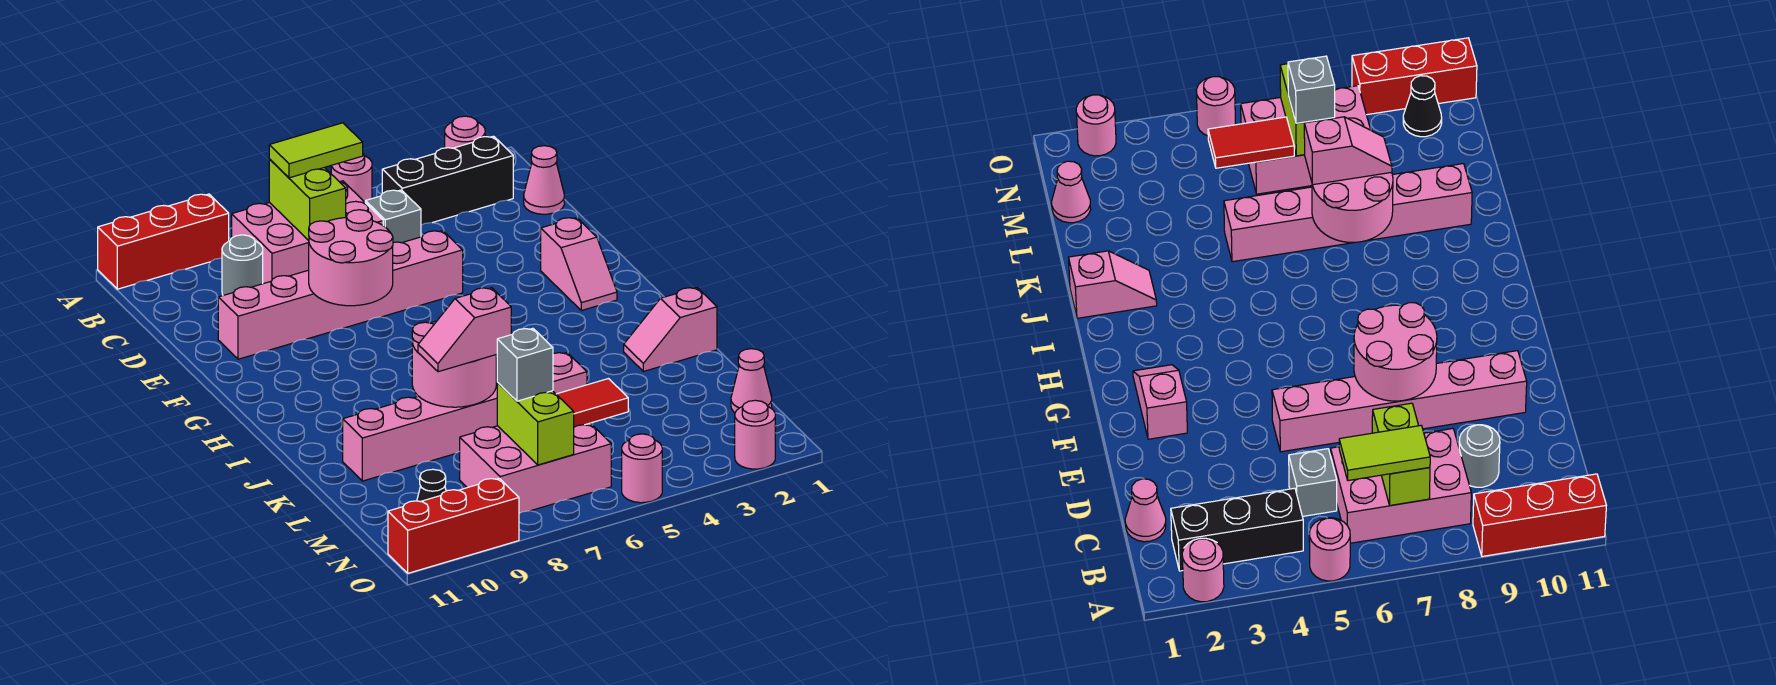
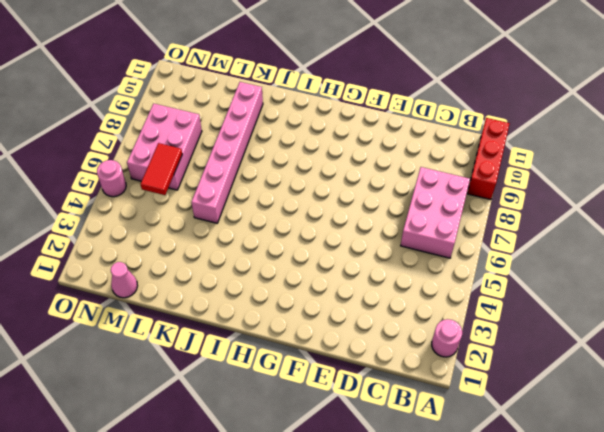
none -> pink 1x1 round brick [331,154,372,202]
none -> black 1x3 brick [382,136,513,225]
none -> pink 1x1 cone [524,146,564,214]

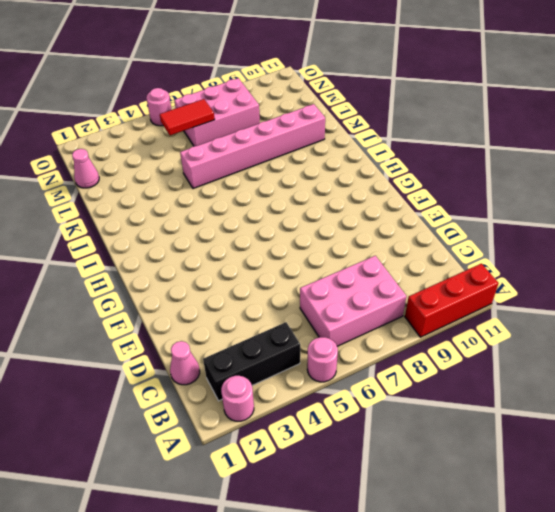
none -> grey 1x1 brick [365,190,421,243]
none -> grey 1x1 round brick [222,235,263,295]
none -> pink 1x6 brick [218,231,463,359]

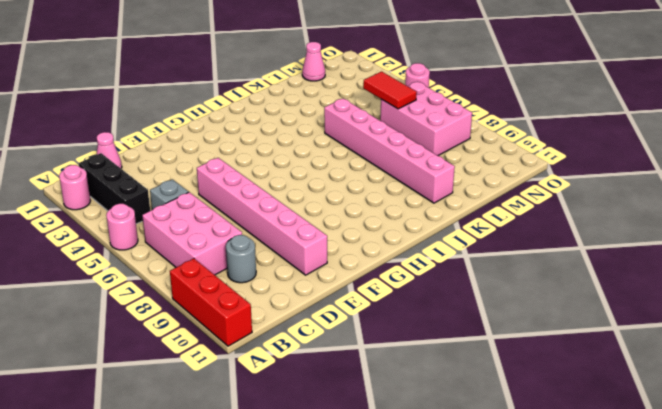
none -> pink 1x2 slope [541,218,617,311]
none -> pink 1x2 slope [624,288,717,371]
none -> black 1x1 cone [417,469,446,502]

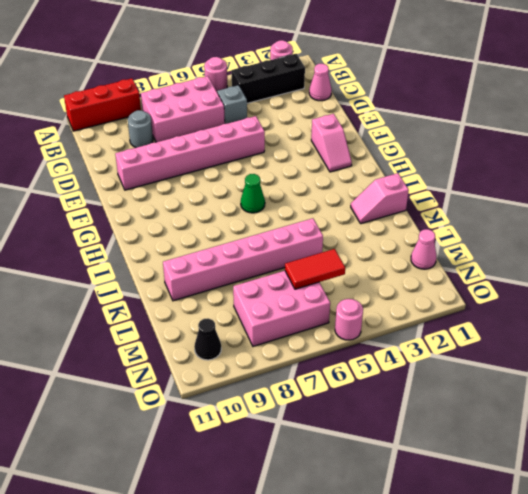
green 1x1 cone [241,174,265,213] -> none
none -> pink 1x1 round brick [735,400,775,469]
none -> red 1x3 brick [388,478,519,573]
none -> lime 1x2 brick [269,159,346,241]

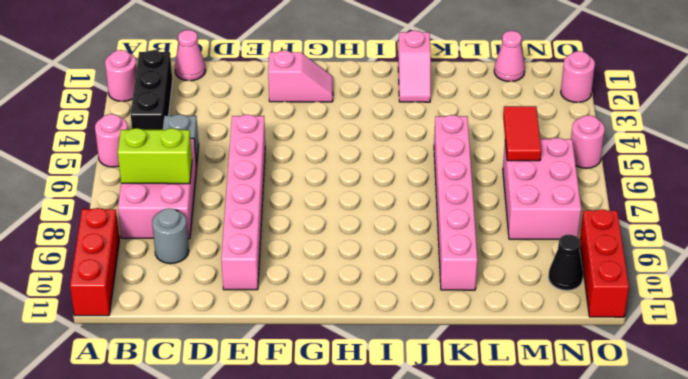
none -> pink 2x2 round brick [309,210,393,306]
none -> pink 2x2 round brick [412,321,496,407]
none -> lime 1x2 brick [497,383,574,465]

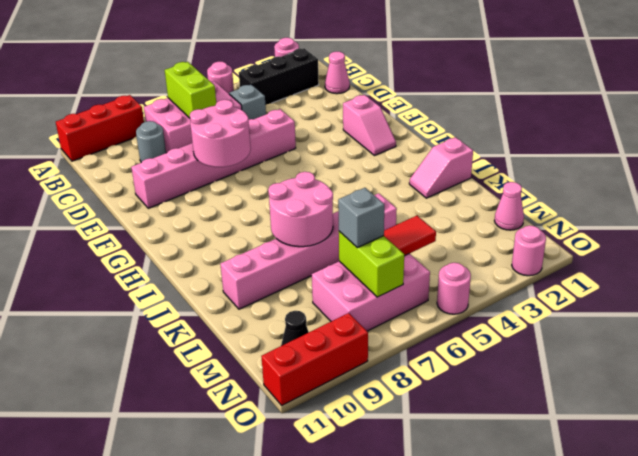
none -> lime 1x2 tile [269,123,363,178]
none -> pink 1x2 slope [418,288,511,372]

